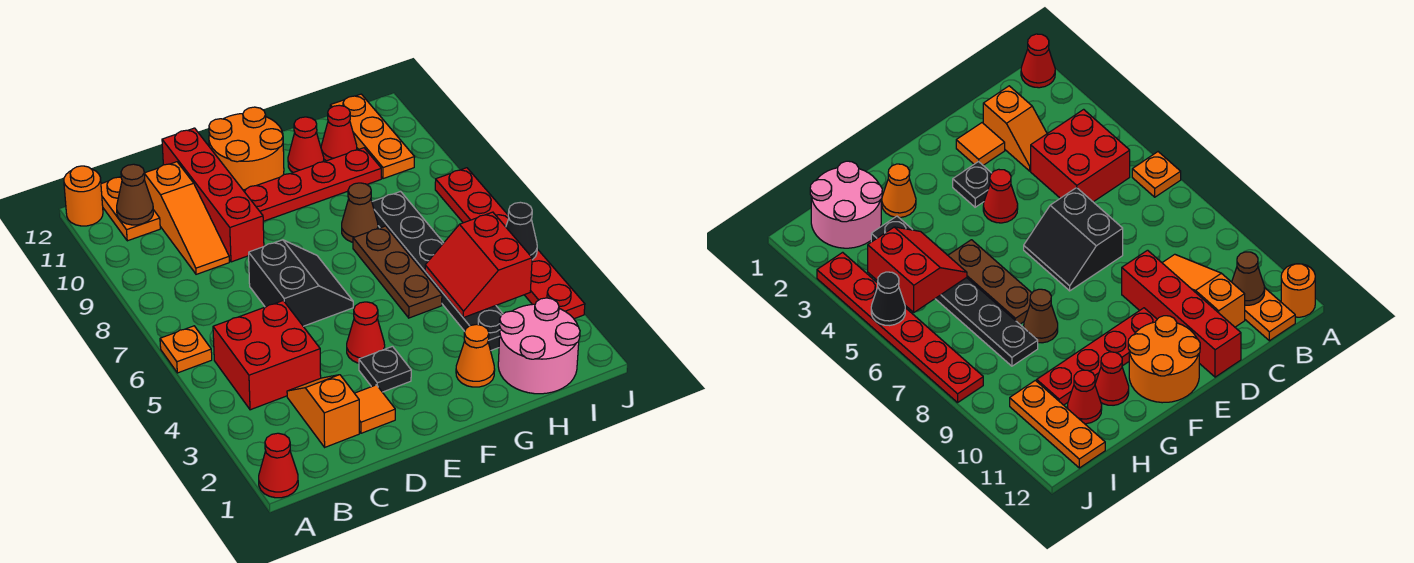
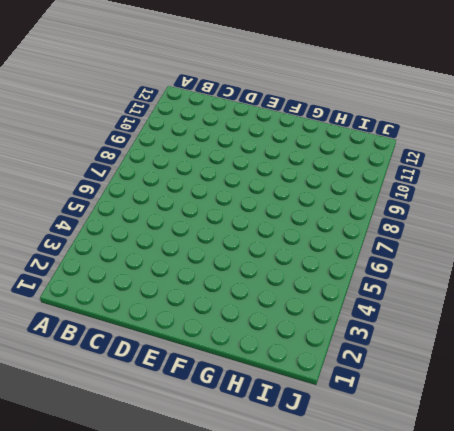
none -> red 1x1 cone [259,433,298,498]
none -> orange 1x1 plate [160,326,212,373]
none -> orange 1x1 round brick [64,166,103,226]

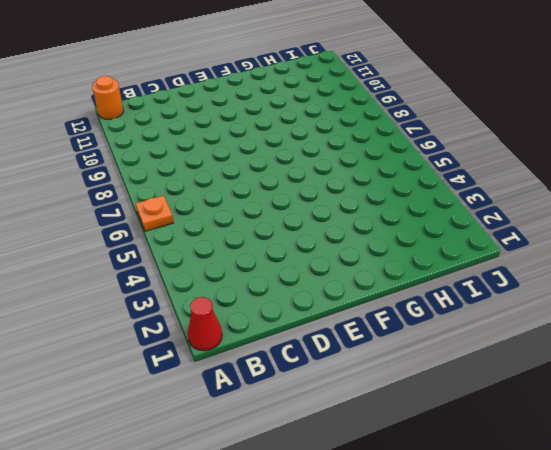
none -> red 2x2 brick [213,301,321,410]
none -> orange 1x2 plate [101,177,160,241]
none -> orange 1x2 slope [287,375,359,447]

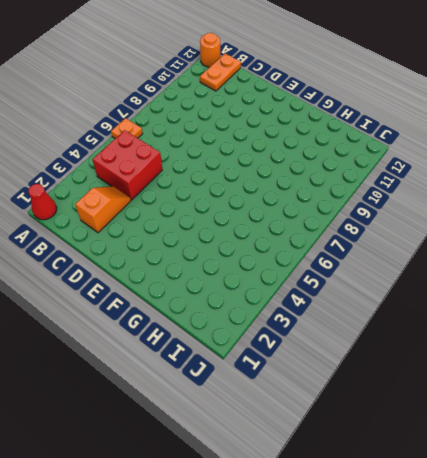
none -> orange 1x3 slope [144,162,229,274]
none -> orange 1x1 tile [355,385,395,433]
none -> black 2x2 slope [249,240,353,326]

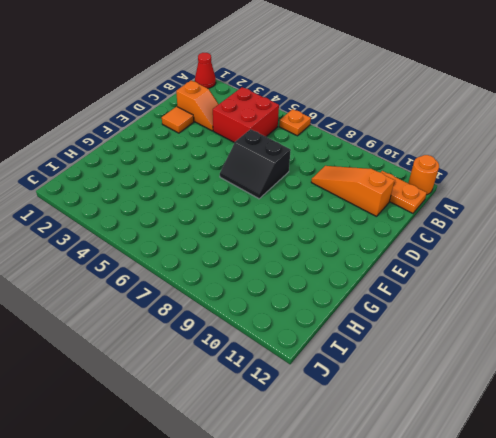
none -> red 1x4 brick [162,128,264,262]
none -> black 1x1 plate [359,346,411,392]
none -> red 1x1 cone [347,302,385,363]

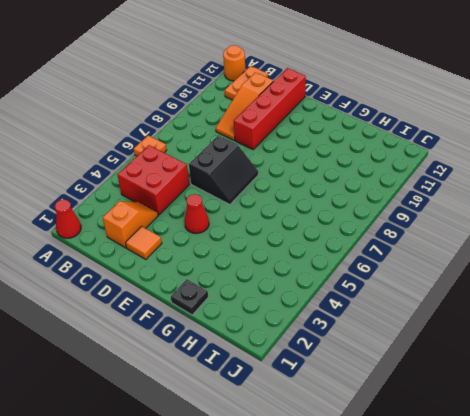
black 1x1 plate [171,279,208,315] -> black 1x1 plate moved to [359,346,411,392]
none -> red 1x4 plate [243,148,381,221]
none -> orange 2x2 round brick [209,107,284,190]
none -> orange 1x1 cone [456,324,495,387]

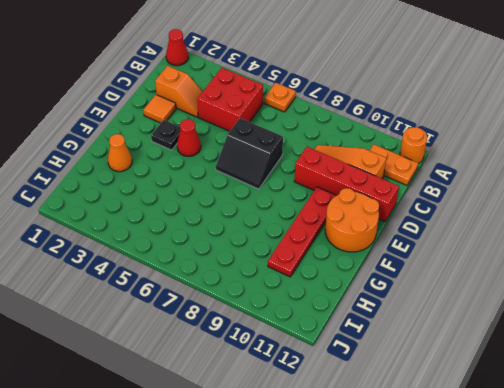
none -> brown 1x3 plate [353,226,442,318]
none -> brown 1x1 cone [342,183,378,242]
none -> red 1x1 cone [288,117,324,172]

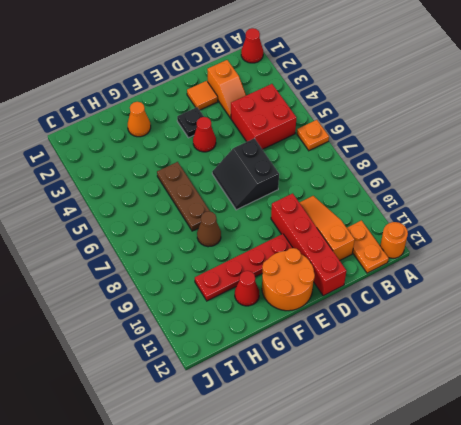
none -> pink 2x2 round brick [498,298,580,394]
none -> black 1x6 plate [372,192,503,351]
none -> red 1x1 cone [321,105,357,161]

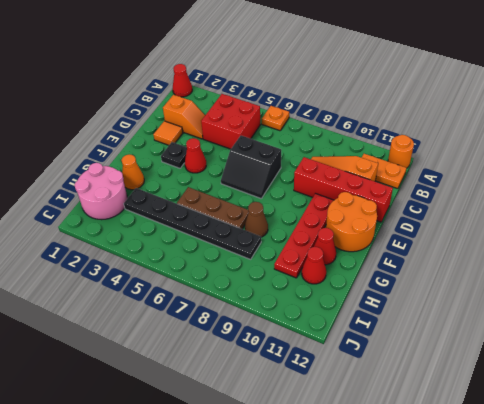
none -> orange 1x3 plate [330,94,415,179]
none -> red 1x6 plate [435,168,585,319]
none -> brown 1x1 cone [117,164,153,225]

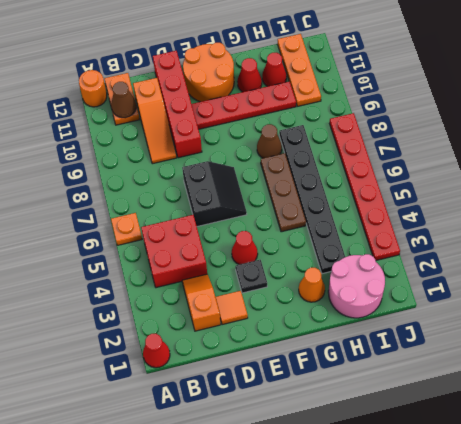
none -> red 2x2 slope [425,212,532,318]
none -> black 1x1 cone [506,202,537,260]

